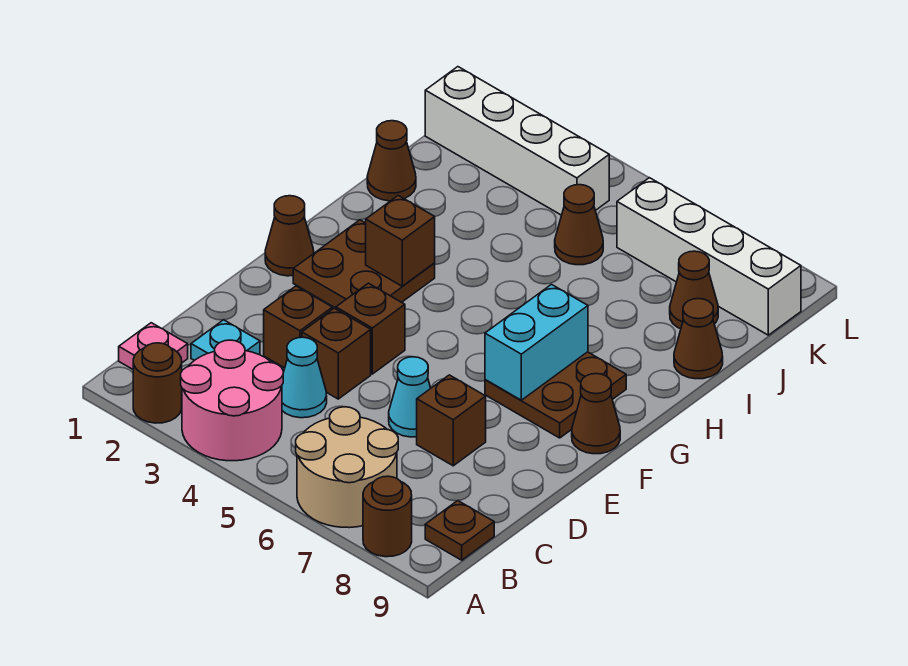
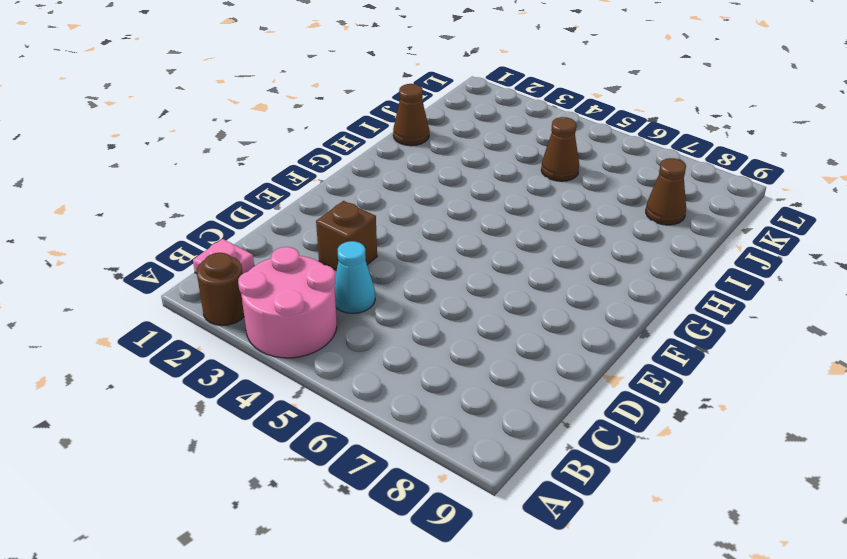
none -> tan 2x2 round brick [296,407,398,528]
none -> brown 1x1 round brick [363,476,412,557]
none -> brown 1x1 plate [425,501,494,560]

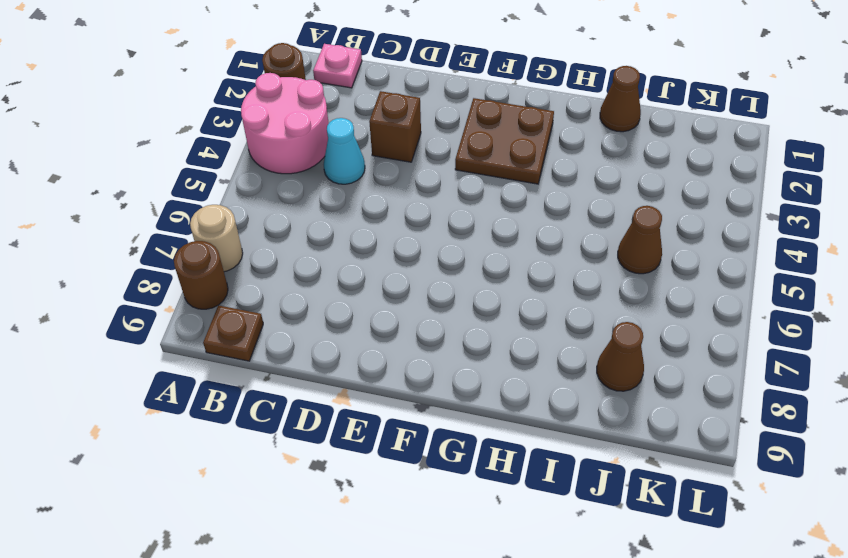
tan 1x1 round brick [190,205,243,272] -> tan 2x2 round brick [296,407,398,528]
none -> cyan 1x1 plate [191,320,260,360]
none -> brown 1x1 brick [302,308,371,399]
none -> cyan 1x1 cone [389,357,431,437]

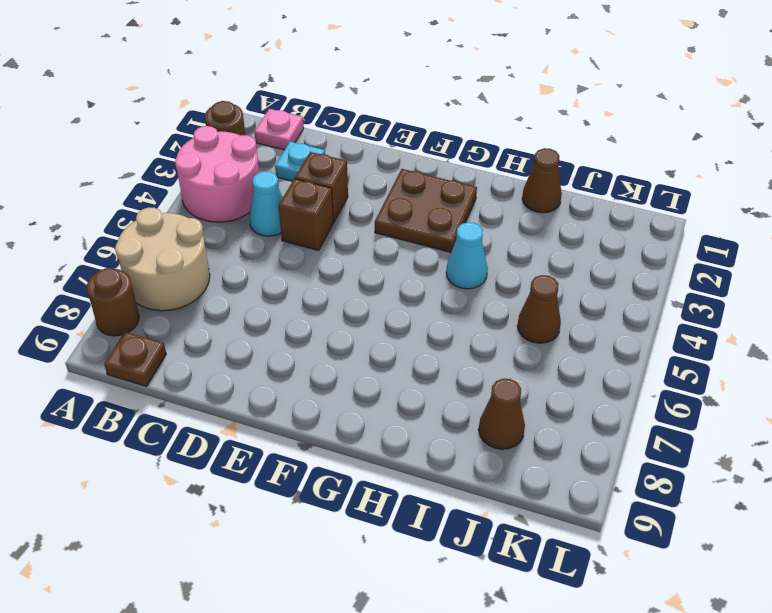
cyan 1x1 cone [446,222,488,289] -> cyan 1x1 cone moved to [389,357,431,437]
none -> brown 1x1 brick [417,375,486,466]
none -> brown 1x1 brick [336,283,405,374]
none -> brown 1x1 cone [265,196,314,276]

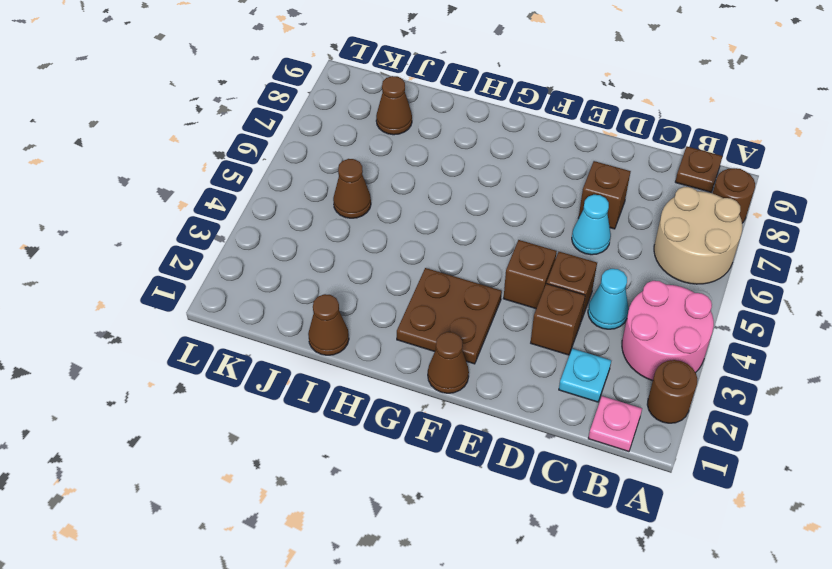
none -> brown 2x2 plate [485,352,626,438]
none -> brown 1x1 cone [572,374,620,454]
none -> brown 1x1 cone [674,299,723,379]

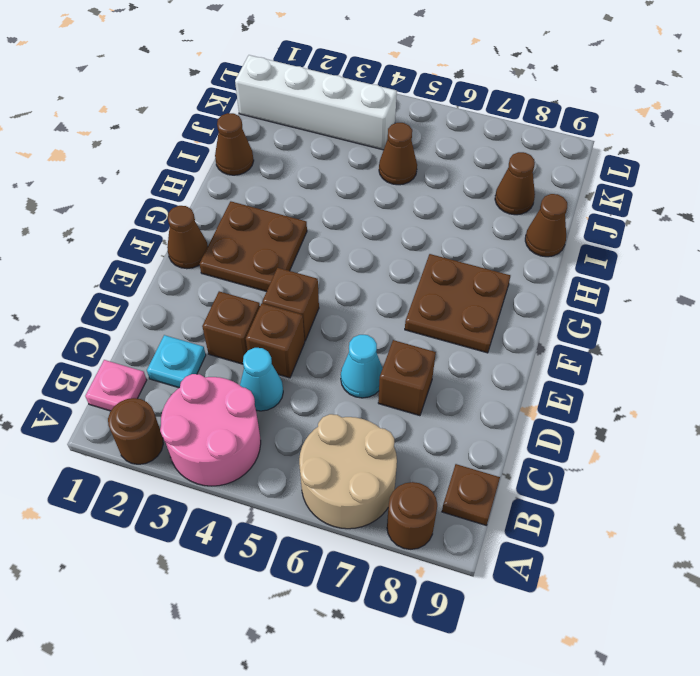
none -> brown 1x1 cone [572,374,620,454]
none -> white 1x4 brick [617,178,801,335]
none -> cyan 1x2 brick [485,285,588,400]

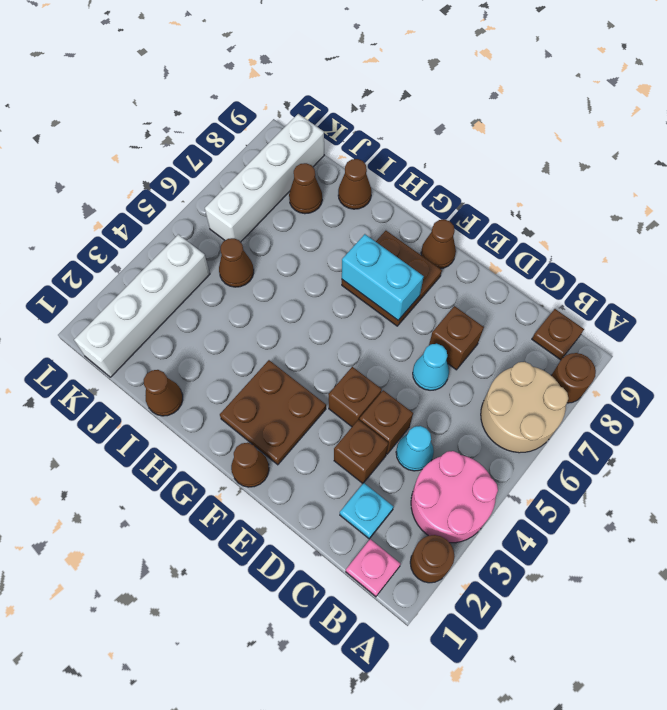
none -> brown 1x1 brick [366,196,435,286]

